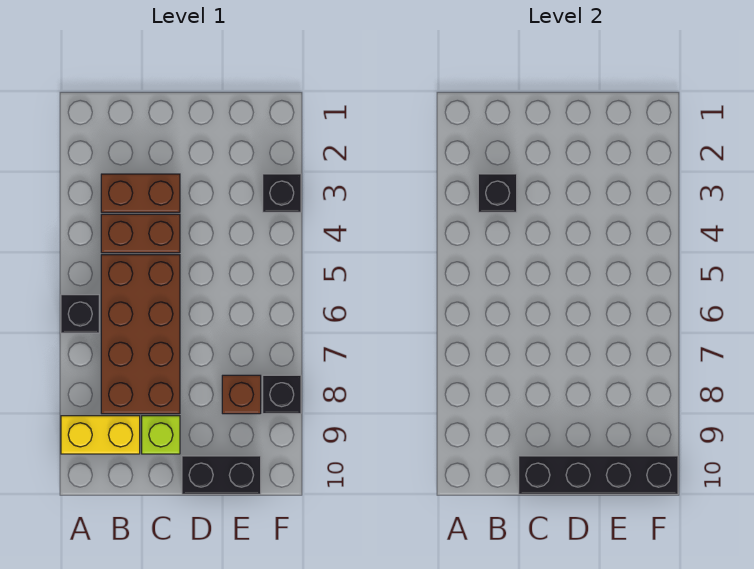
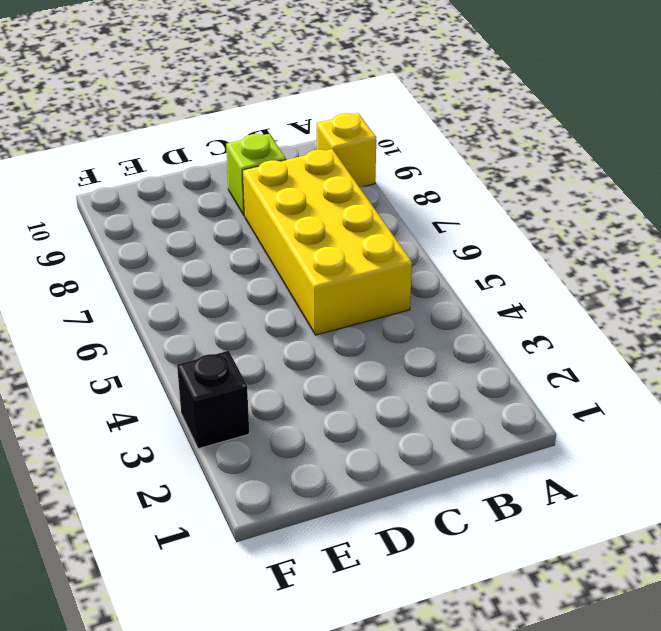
yellow 1x1 brick [317,113,376,187] -> yellow 1x2 brick [61,416,140,454]
yellow 2x4 brick [243,149,412,335] -> brown 2x4 brick [101,255,180,414]
none -> black 1x1 brick [61,295,99,333]
none -> brown 1x2 brick [101,174,180,212]
none -> brown 1x2 brick [101,214,180,253]

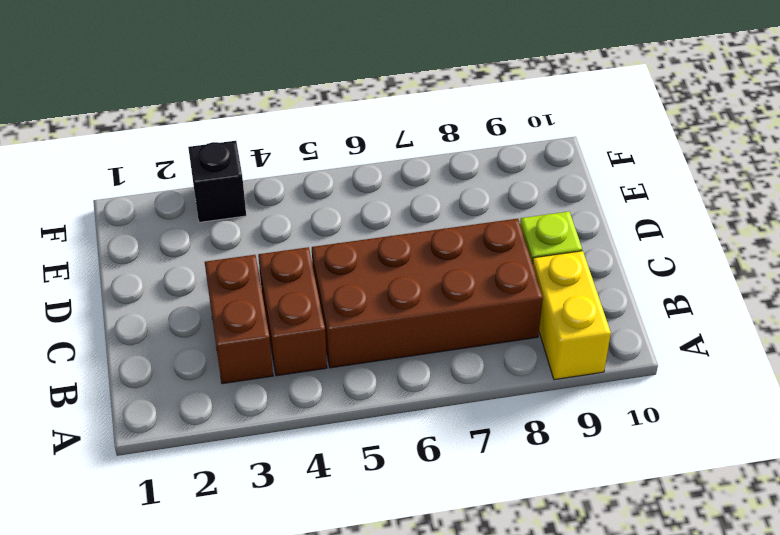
none -> black 1x1 brick [61,295,99,333]
none -> black 1x2 brick [182,456,261,494]
none -> brown 1x1 brick [222,375,261,414]

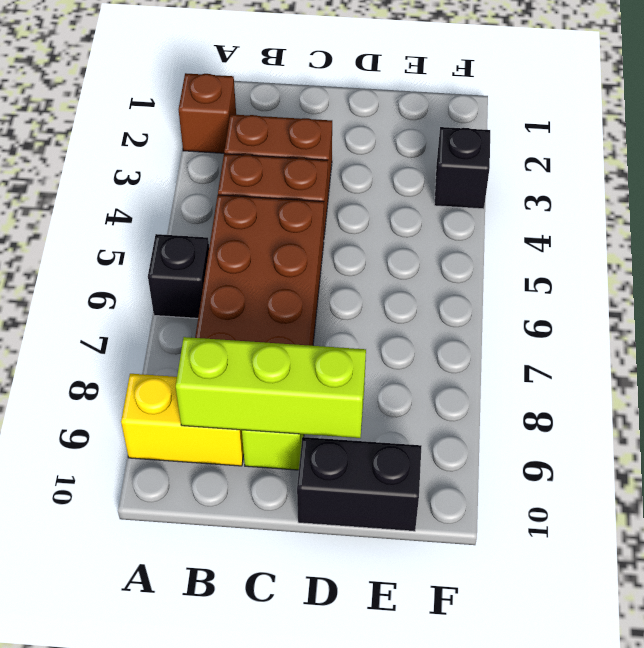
brown 1x1 brick [179,73,236,153] -> brown 1x1 brick moved to [222,375,261,414]
lime 1x3 brick [176,337,366,438] -> none
none -> black 1x1 brick [263,375,301,414]
none -> black 1x1 brick [478,174,517,212]
none -> black 1x4 brick [519,456,678,494]

